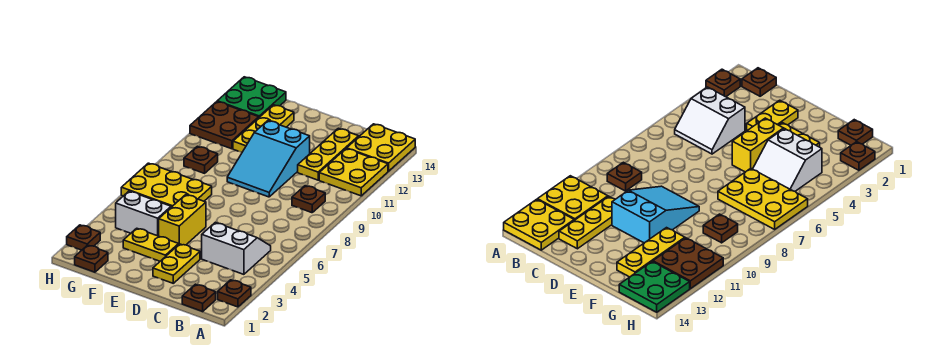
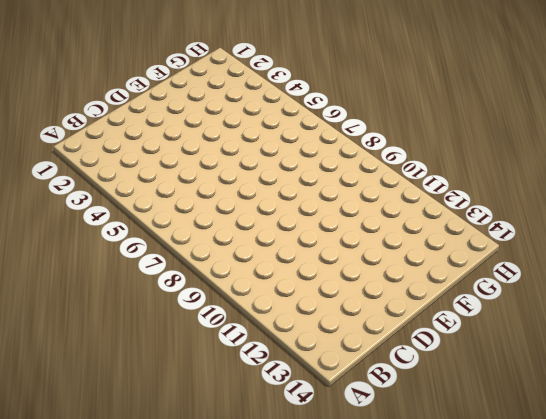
none -> brown 1x1 plate [218,280,251,307]
none -> yellow 2x2 plate [319,149,388,196]
none -> yellow 2x2 plate [347,124,415,171]

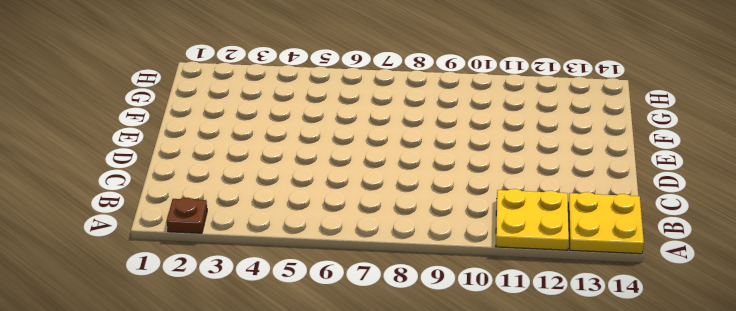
none -> brown 1x1 plate [182,284,216,311]
none -> white 2x2 slope [202,222,271,274]
none -> brown 1x1 plate [292,186,325,213]

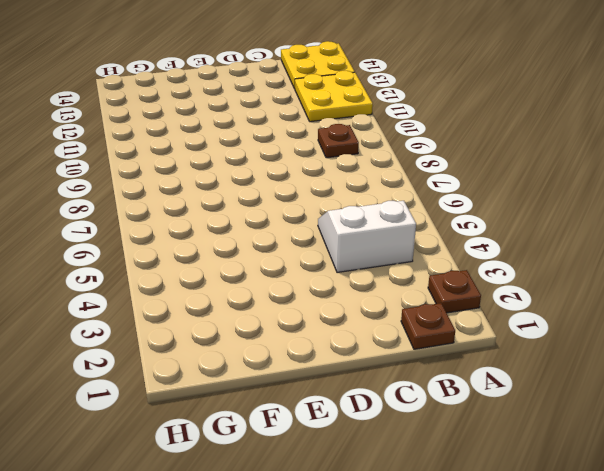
none -> yellow 1x3 plate [298,128,359,180]
none -> yellow 1x2 plate [153,244,200,283]
none -> cyan 2x3 slope [227,121,310,197]

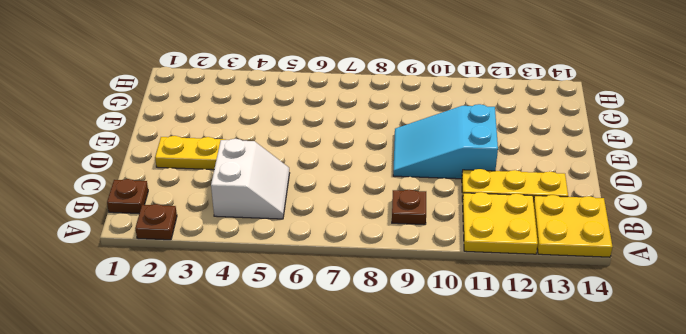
none -> yellow 1x2 plate [123,228,179,261]
none -> yellow 1x2 brick [159,195,206,245]
none -> white 2x2 slope [116,191,171,236]

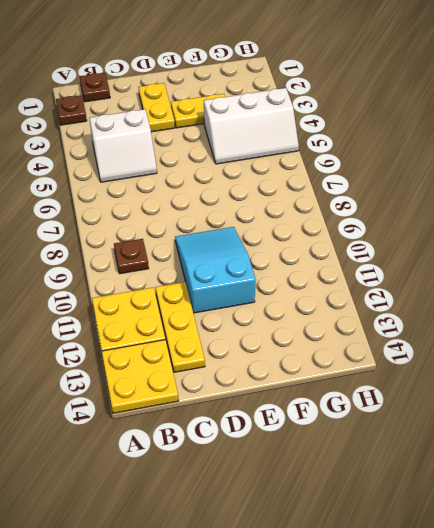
white 2x3 slope [204,88,299,164] -> white 2x2 slope [116,191,171,236]
none -> yellow 1x2 brick [159,195,206,245]
none -> yellow 2x3 plate [121,163,212,207]
none -> yellow 1x3 plate [233,105,294,152]

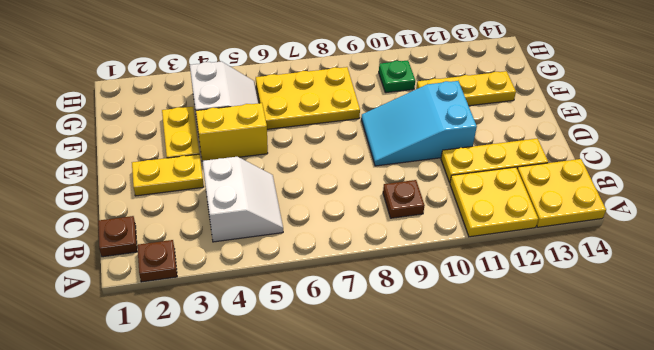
yellow 2x3 plate [256,67,360,129] -> yellow 2x3 plate turned to [121,163,212,207]
green 1x1 plate [379,60,415,93] -> none
none -> brown 1x1 plate [75,245,108,272]
none -> brown 1x1 plate [184,146,218,173]
none -> brown 2x2 plate [190,102,259,149]

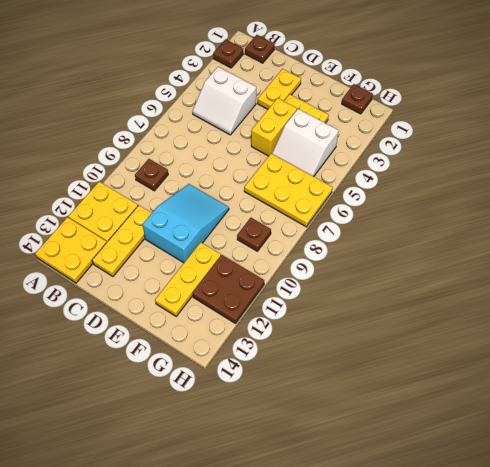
none -> green 2x2 plate [217,77,286,117]
none -> brown 1x1 plate [67,225,100,250]

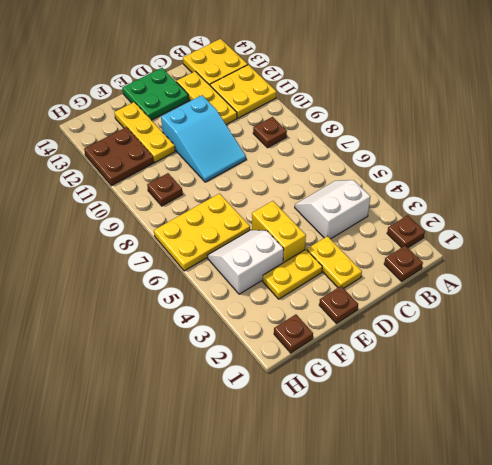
green 2x2 plate [122,68,189,120] -> green 2x2 plate moved to [217,77,286,117]
brown 1x1 plate [319,286,358,324] -> brown 1x1 plate moved to [67,225,100,250]

